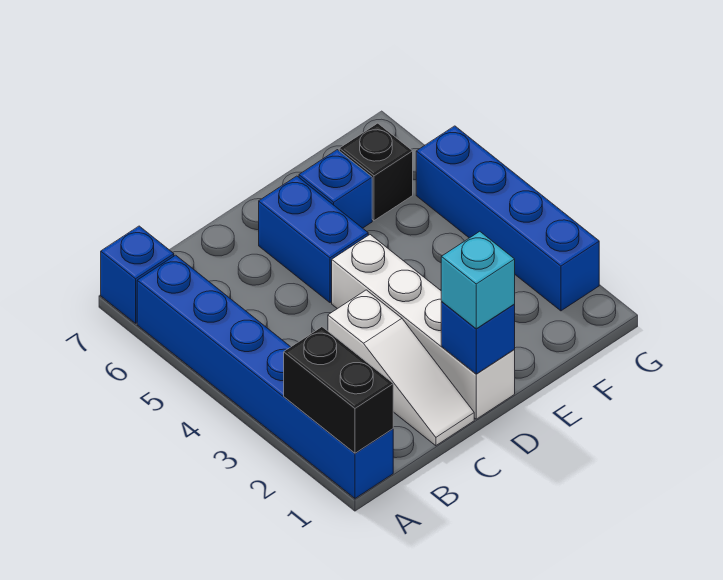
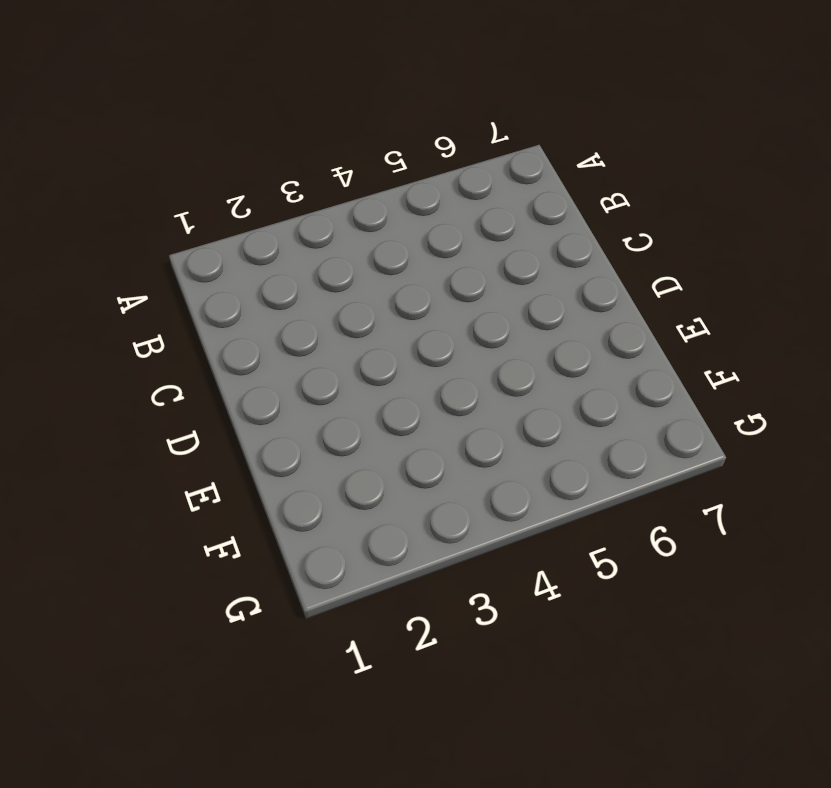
none -> blue 1x6 brick [137,255,393,498]
none -> blue 1x1 brick [101,226,174,323]

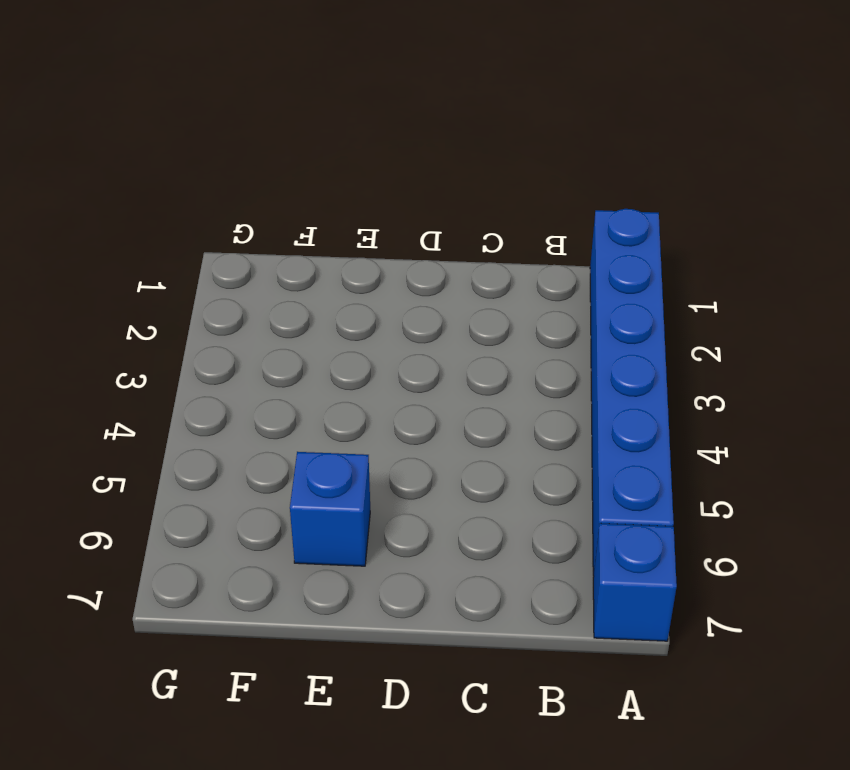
none -> white 1x3 slope [328,290,474,446]
none -> white 1x4 brick [332,235,515,419]

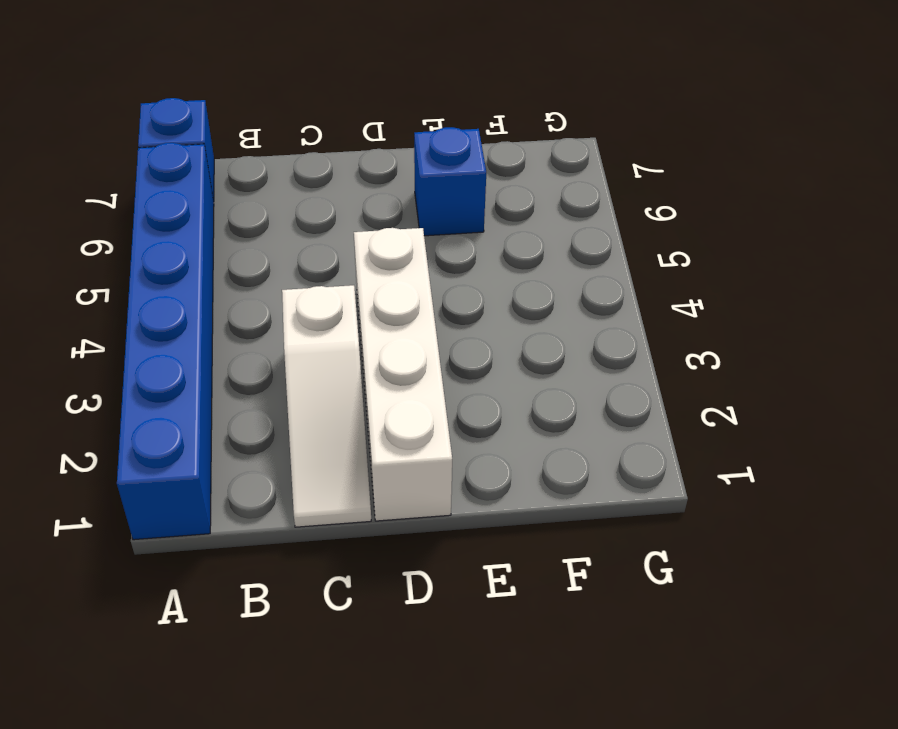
none -> blue 1x2 brick [259,176,368,302]
none -> black 1x1 brick [339,123,413,221]

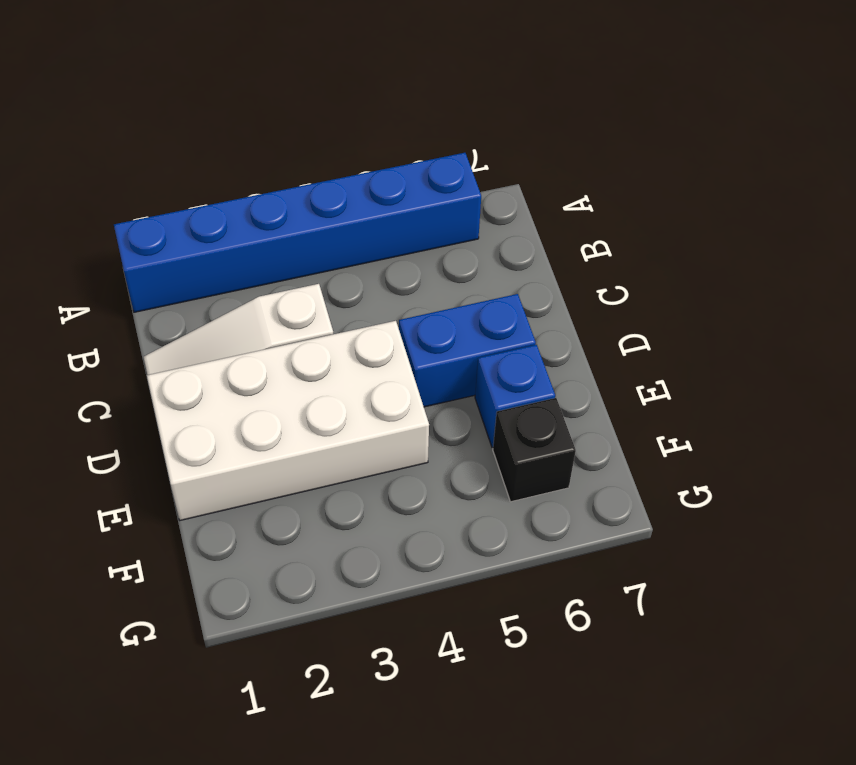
white 2x4 brick [147,321,429,520] -> white 1x4 brick [332,235,515,419]
none -> blue 1x1 brick [101,226,174,323]
none -> blue 1x4 brick [416,126,599,311]

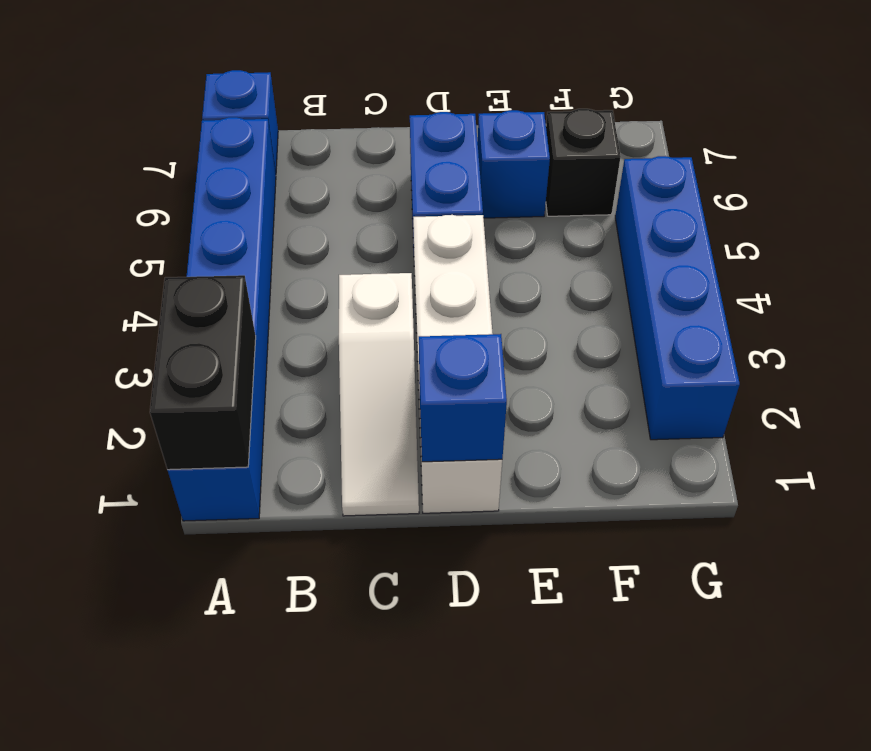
none -> cyan 1x1 brick [441,231,515,329]

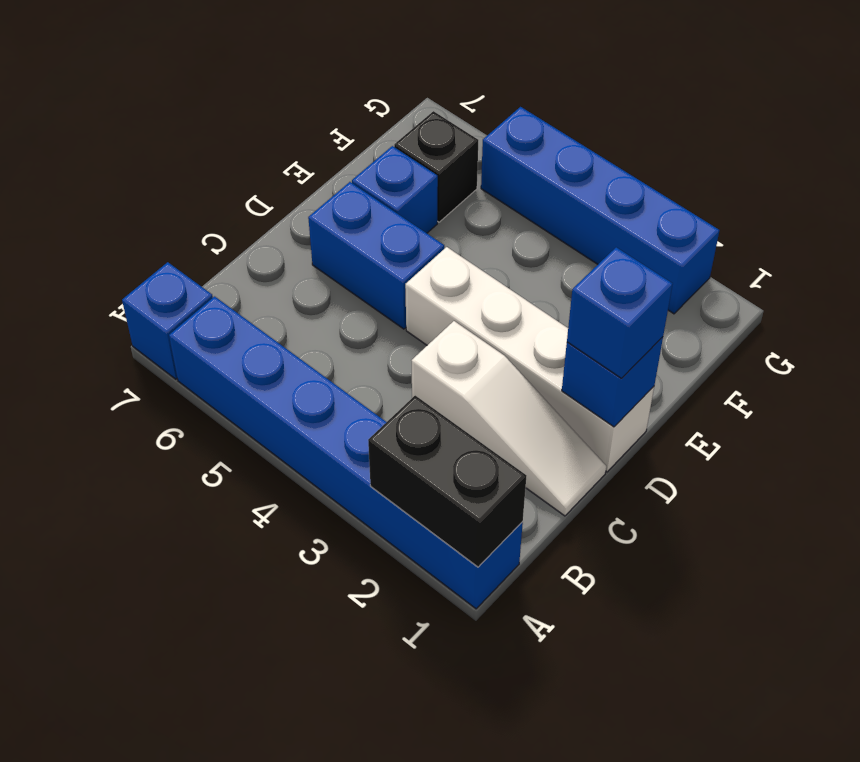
blue 1x1 brick [567,247,673,378] -> cyan 1x1 brick [441,231,515,329]

